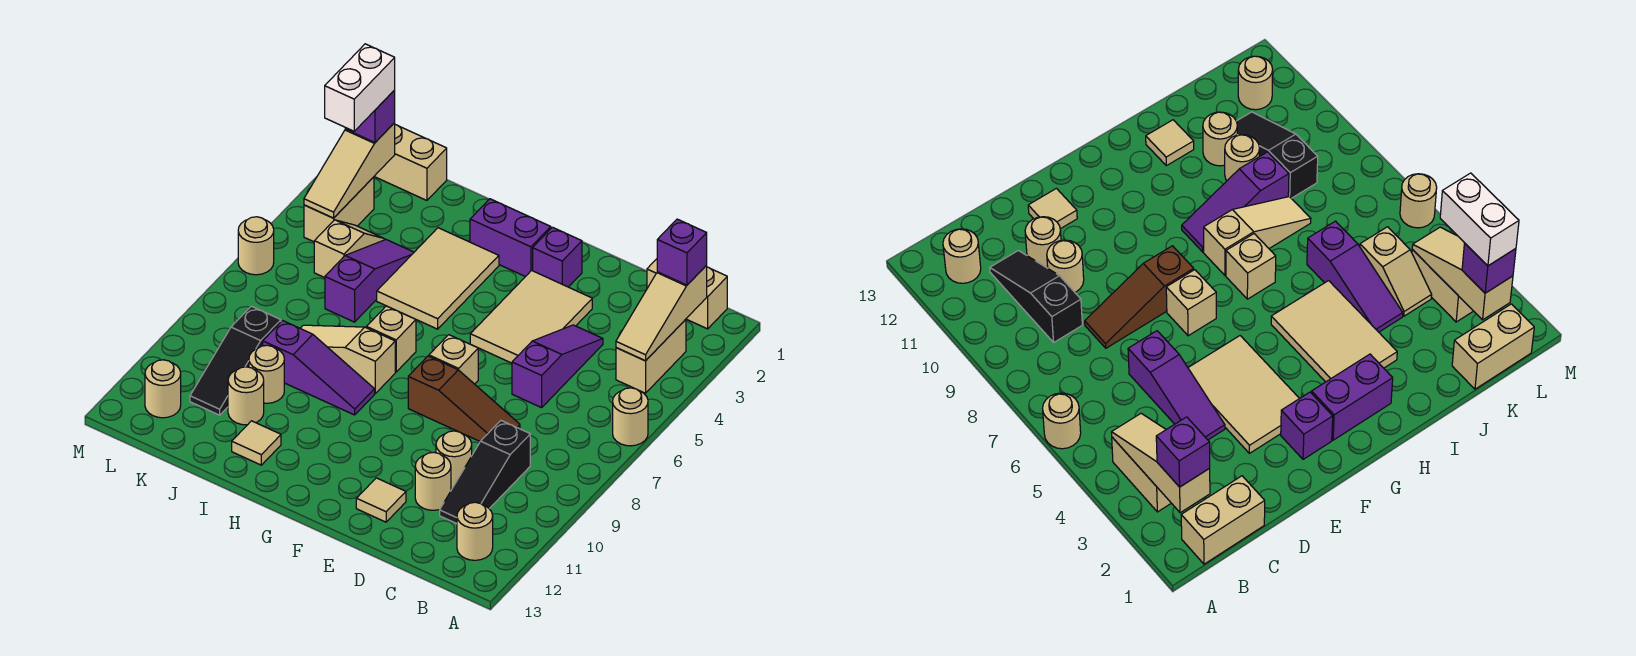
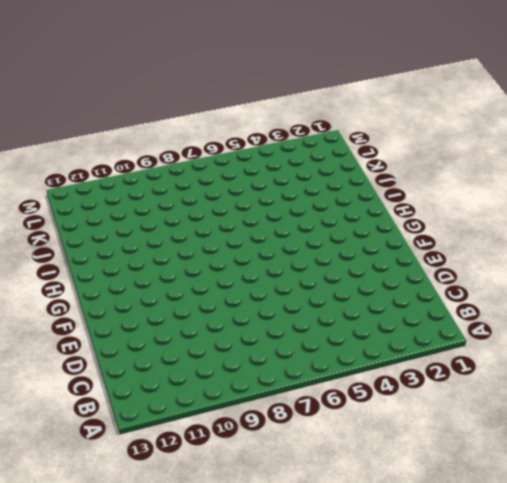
none -> tan 1x1 round brick [613,388,648,446]
none -> tan 1x2 brick [647,259,727,329]
none -> tan 1x2 brick [616,319,686,393]
none -> tan 1x1 round brick [457,502,493,560]

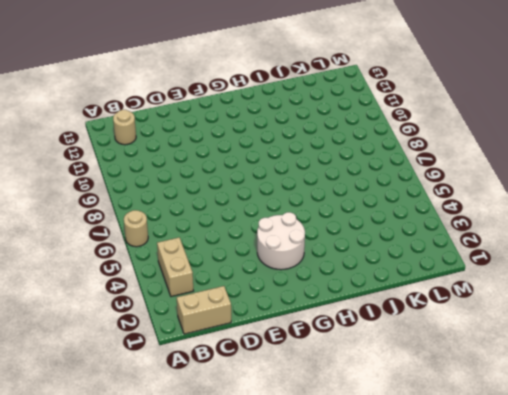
white 2x2 round brick [257,212,305,270] -> tan 2x3 tile [470,271,592,363]
none -> black 1x3 slope [440,421,530,524]
none -> purple 1x3 slope [512,325,603,408]
none -> brown 1x3 slope [408,356,520,441]
none -> tan 1x1 round brick [436,431,472,489]

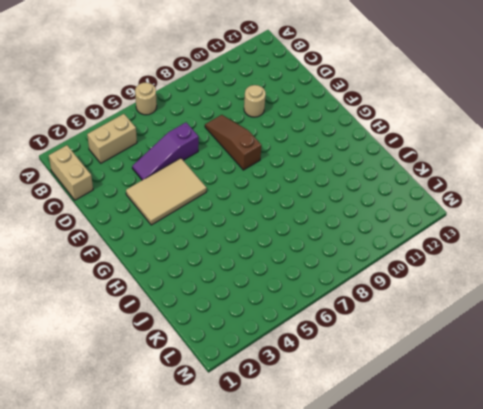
none -> tan 1x1 round brick [457,502,493,560]
none -> black 1x3 slope [440,421,530,524]
none -> tan 1x1 round brick [415,452,451,510]
none -> tan 1x1 tile [356,478,406,522]

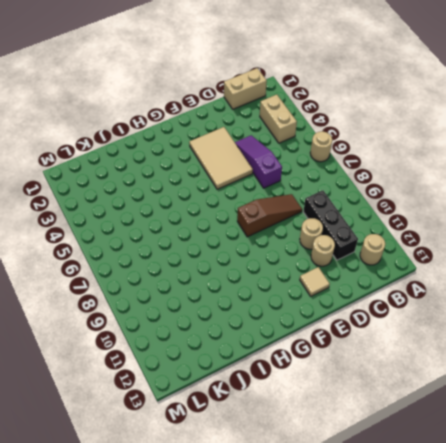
black 1x3 brick [303,190,358,260] -> black 1x3 slope [440,421,530,524]
none -> purple 1x1 brick [533,227,582,287]
none -> tan 1x1 brick [429,335,478,384]
none -> purple 1x2 brick [470,199,551,277]
none -> tan 2x3 tile [377,228,499,329]

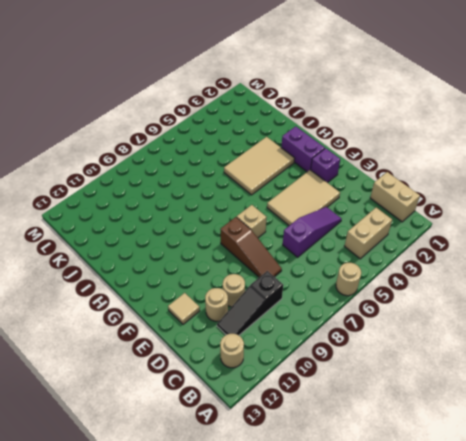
none -> tan 1x1 brick [367,306,416,372]
none -> tan 1x3 slope [300,325,395,393]
none -> purple 1x3 slope [263,321,375,415]
none -> tan 1x1 tile [232,421,281,465]

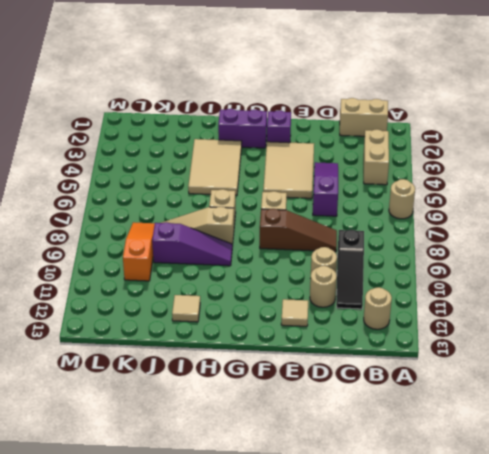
orange 1x3 slope [123,222,155,281] -> black 1x3 slope [190,306,281,415]
none -> purple 1x3 slope [325,240,414,322]
none -> tan 1x1 round brick [249,345,284,403]
none -> tan 1x1 round brick [228,367,264,425]
none -> tan 1x2 brick [374,125,447,200]

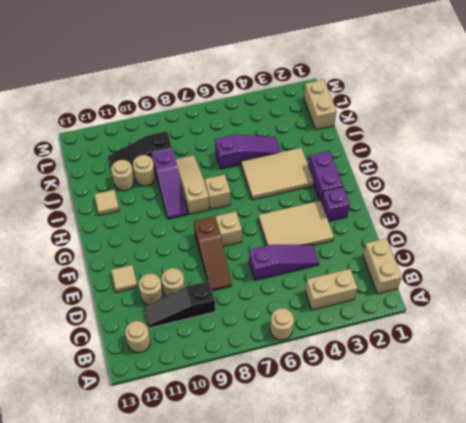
none -> tan 1x2 slope [314,220,385,278]
none -> tan 1x2 brick [304,177,374,242]
none -> tan 1x1 round brick [145,360,181,418]
none -> tan 1x1 round brick [238,217,274,275]

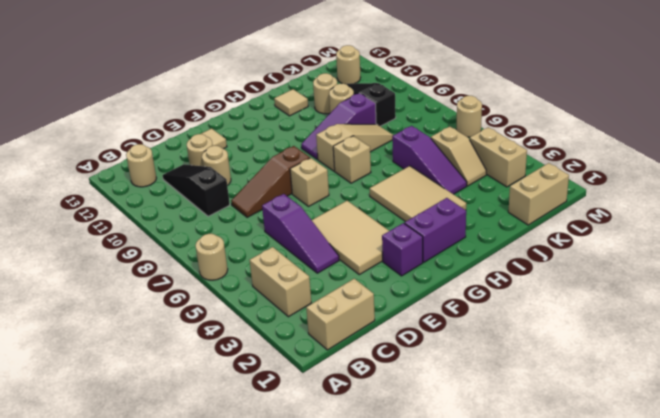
none -> tan 1x3 slope [616,265,707,361]
none -> tan 1x3 slope [304,123,395,218]
none -> purple 1x1 brick [657,219,707,285]
none -> purple 1x1 brick [345,90,395,142]

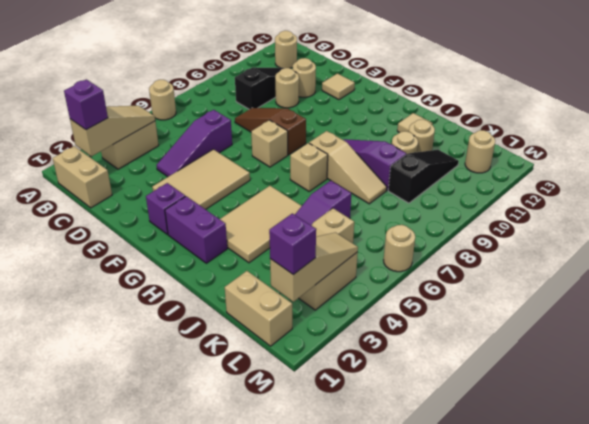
none -> white 1x2 brick [325,44,395,131]

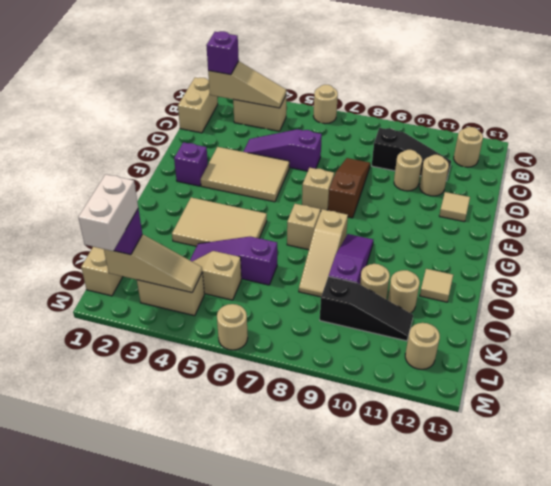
white 1x2 brick [78,174,138,251] -> white 1x2 brick turned to [325,44,395,131]
none -> purple 1x2 brick [470,199,551,277]

